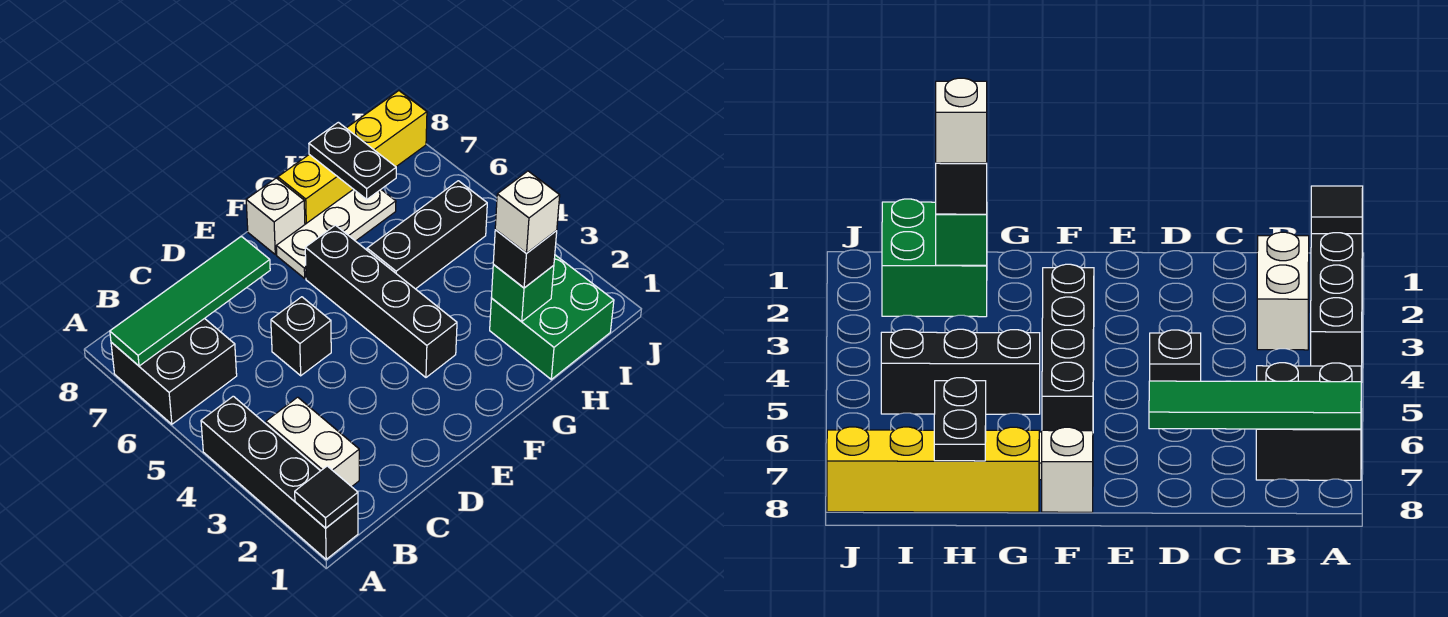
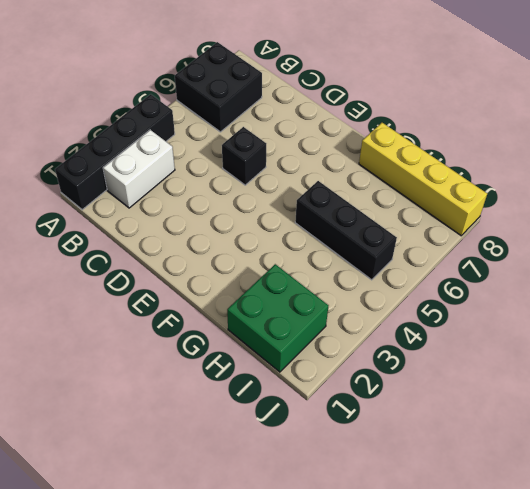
none -> black 1x4 brick [305,225,457,377]
none -> white 1x3 plate [276,189,396,278]
none -> white 1x1 brick [246,178,305,255]

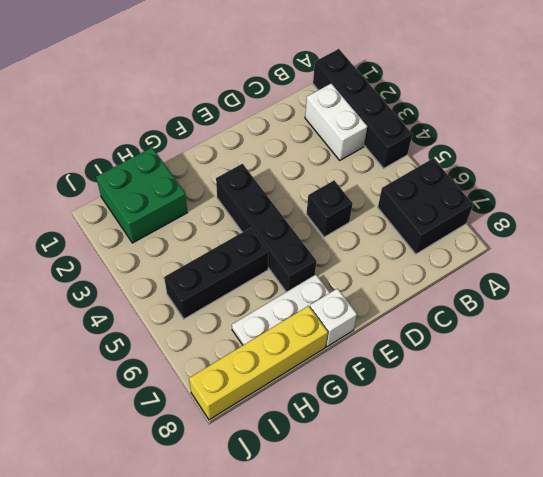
none -> black 1x1 tile [295,466,358,528]
none -> green 1x4 tile [110,236,270,366]
none -> green 1x1 brick [491,264,554,322]

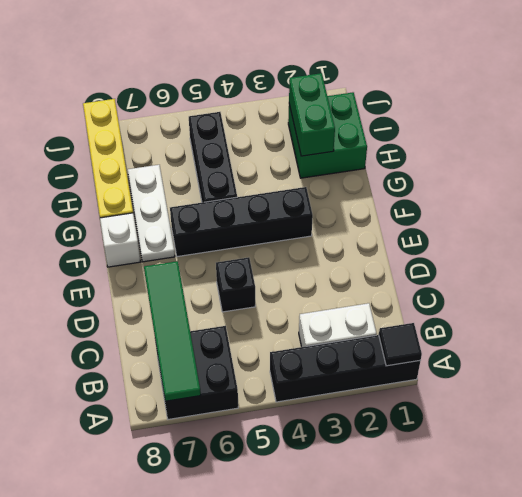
green 1x2 brick [289,73,335,156] -> green 1x1 brick [491,264,554,322]
none -> black 1x2 plate [309,122,396,199]
none -> black 1x1 brick [493,229,557,288]
none -> white 1x1 brick [495,171,560,253]

